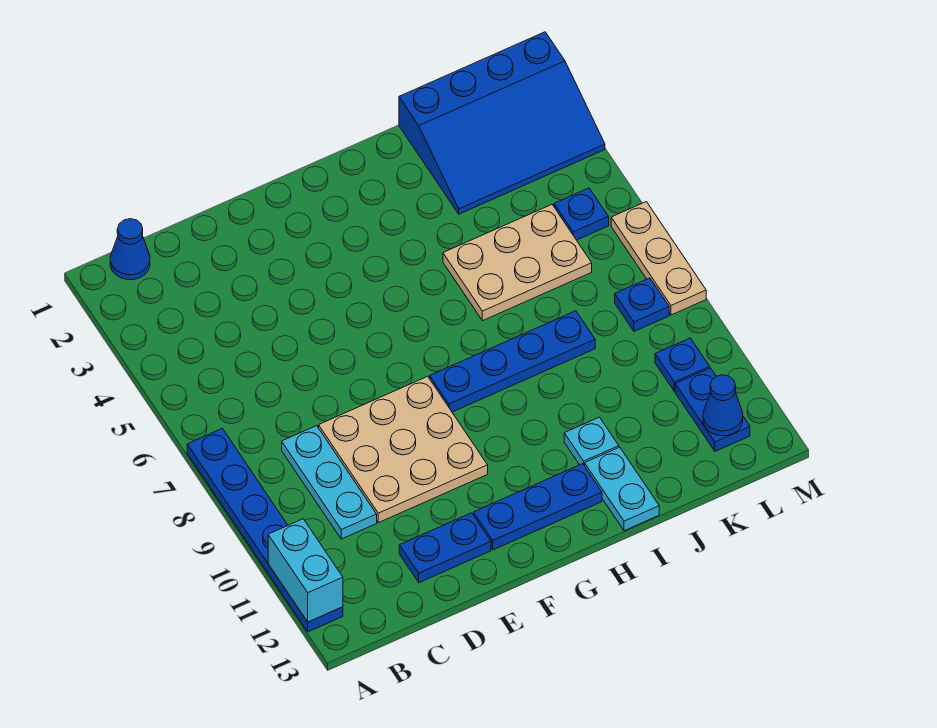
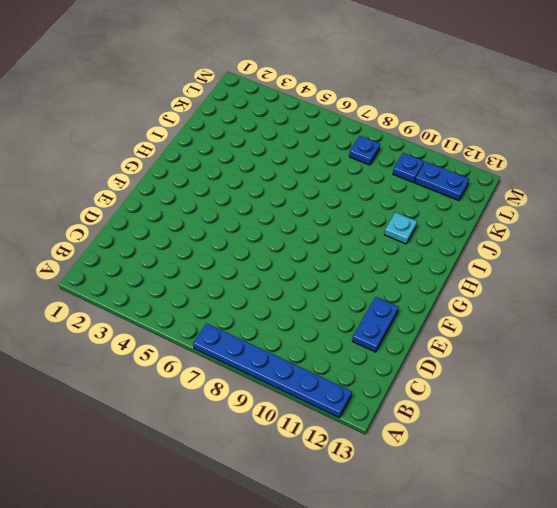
none -> blue 1x1 cone [110,219,150,280]
none -> cyan 1x3 plate [282,426,377,539]
none -> tan 3x3 plate [319,376,488,523]

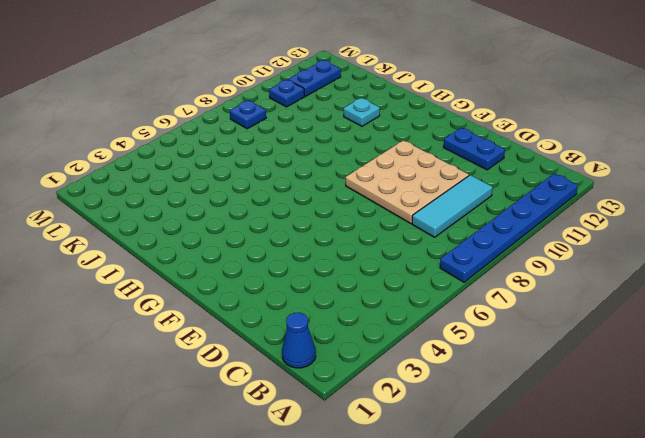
cyan 1x3 tile [412,175,493,237] -> cyan 1x3 plate [282,426,377,539]
none -> blue 1x3 plate [474,464,602,550]
none -> blue 1x4 plate [430,311,595,412]
none -> tan 2x3 plate [443,205,592,321]

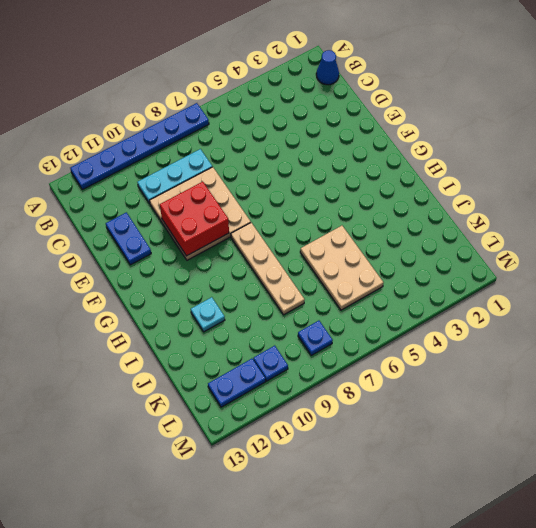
red 2x2 brick [160,182,229,256] -> none
tan 1x4 plate [231,223,305,315] -> blue 1x4 plate [430,311,595,412]
none -> blue 1x3 plate [474,464,602,550]
none -> cyan 1x2 plate [585,447,659,531]
none -> blue 3x4 slope [399,32,605,214]

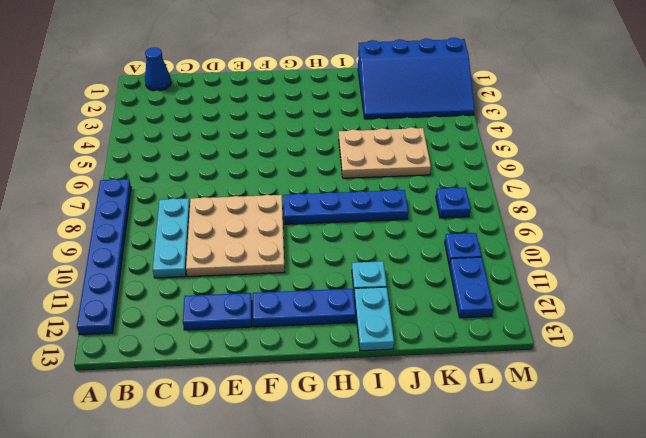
none -> blue 1x1 plate [554,188,609,240]
none -> tan 1x3 plate [611,202,706,315]
none -> cyan 1x2 brick [268,519,343,622]

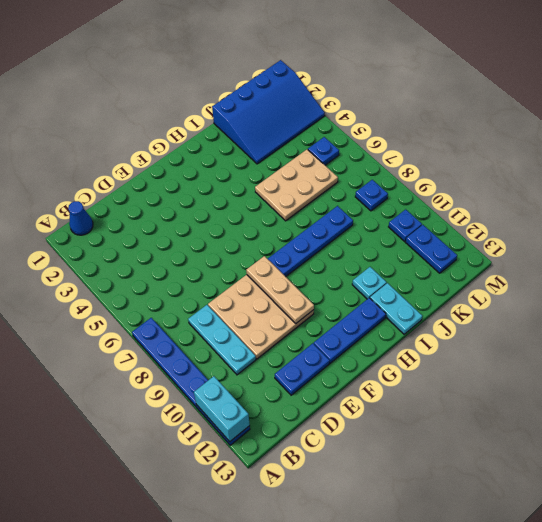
tan 1x3 plate [246,256,314,323] -> tan 1x3 plate moved to [611,202,706,315]
none -> blue 1x1 cone [703,375,743,436]

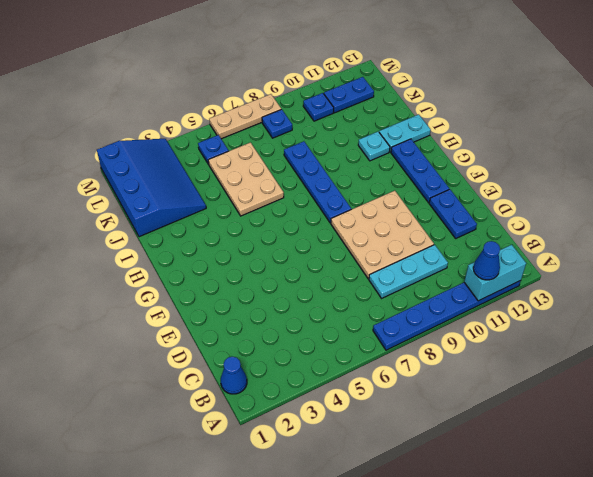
blue 1x1 cone [473,241,500,280] -> blue 1x1 cone moved to [703,375,743,436]

